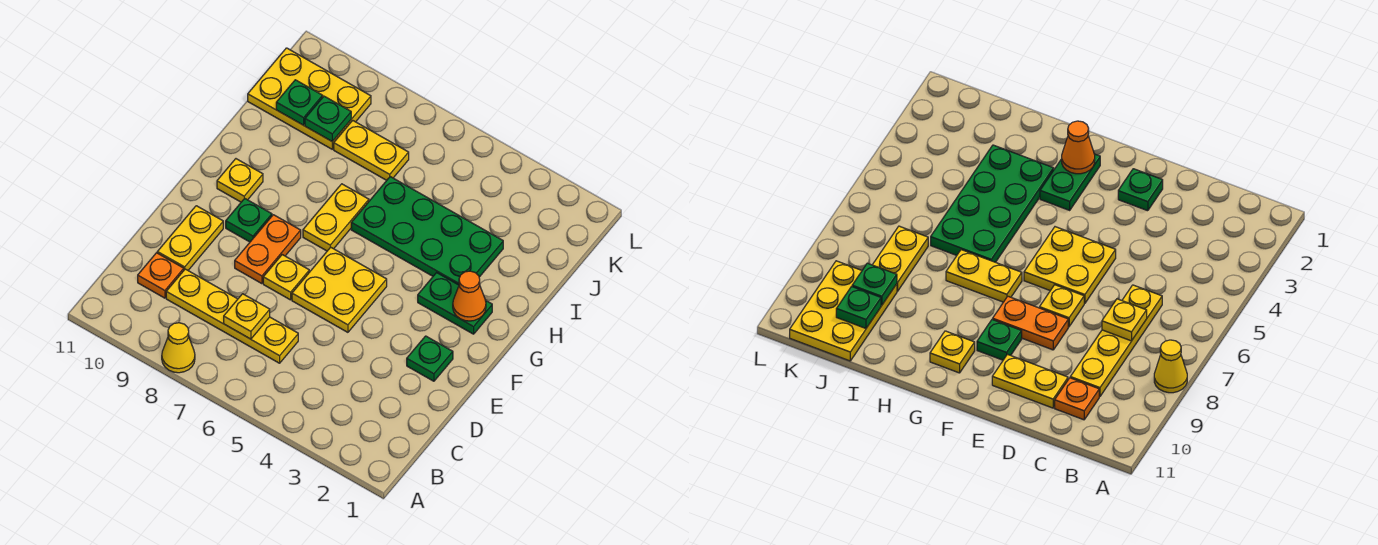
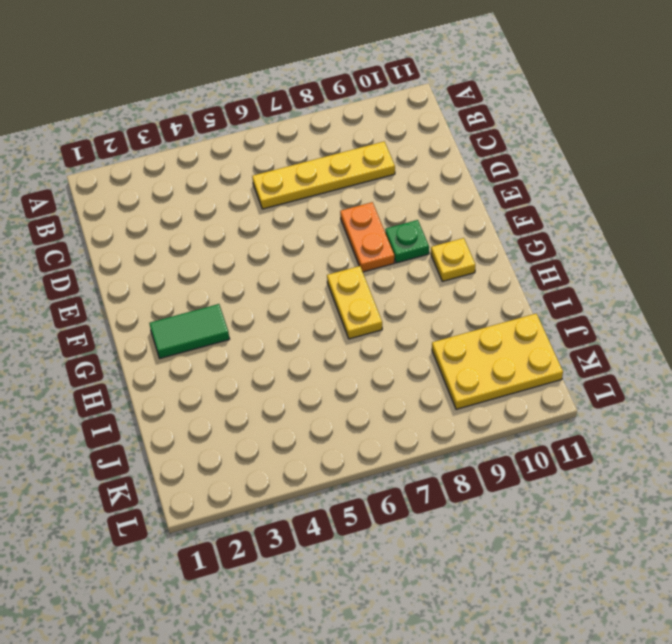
green 1x2 tile [149,304,229,358] -> green 1x2 plate [418,273,492,334]
none -> yellow 1x1 cone [162,323,195,373]
none -> orange 1x1 plate [138,253,184,298]
none -> yellow 1x2 plate [157,206,223,270]

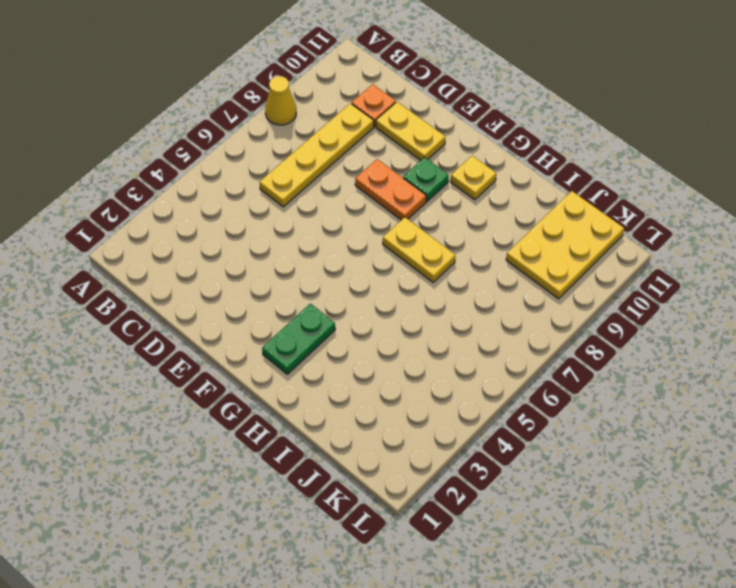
none -> green 1x1 plate [407,336,453,381]
none -> yellow 2x2 plate [292,247,387,332]
none -> yellow 1x1 plate [263,255,309,300]

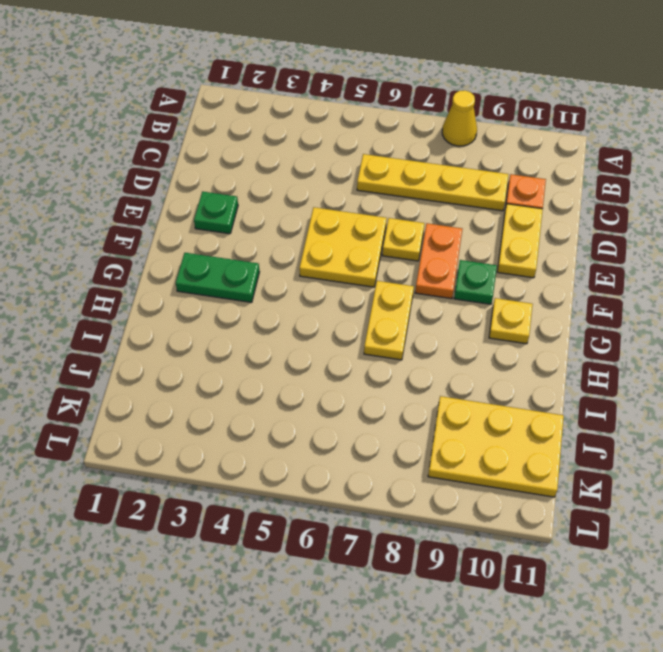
none -> green 2x4 plate [351,177,503,285]
none -> yellow 1x2 plate [334,120,409,180]
none -> yellow 1x1 plate [224,294,270,339]

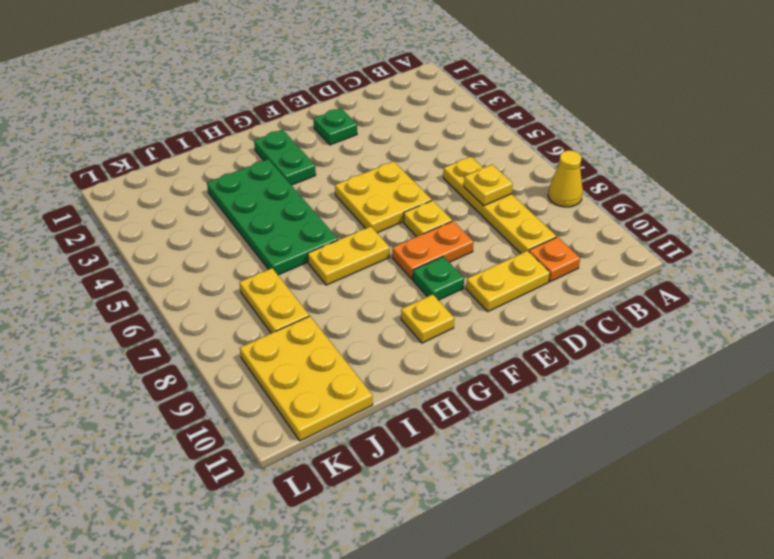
none -> orange 1x1 cone [453,271,486,321]
none -> green 1x1 plate [305,96,351,141]
none -> green 1x1 plate [276,80,323,125]

